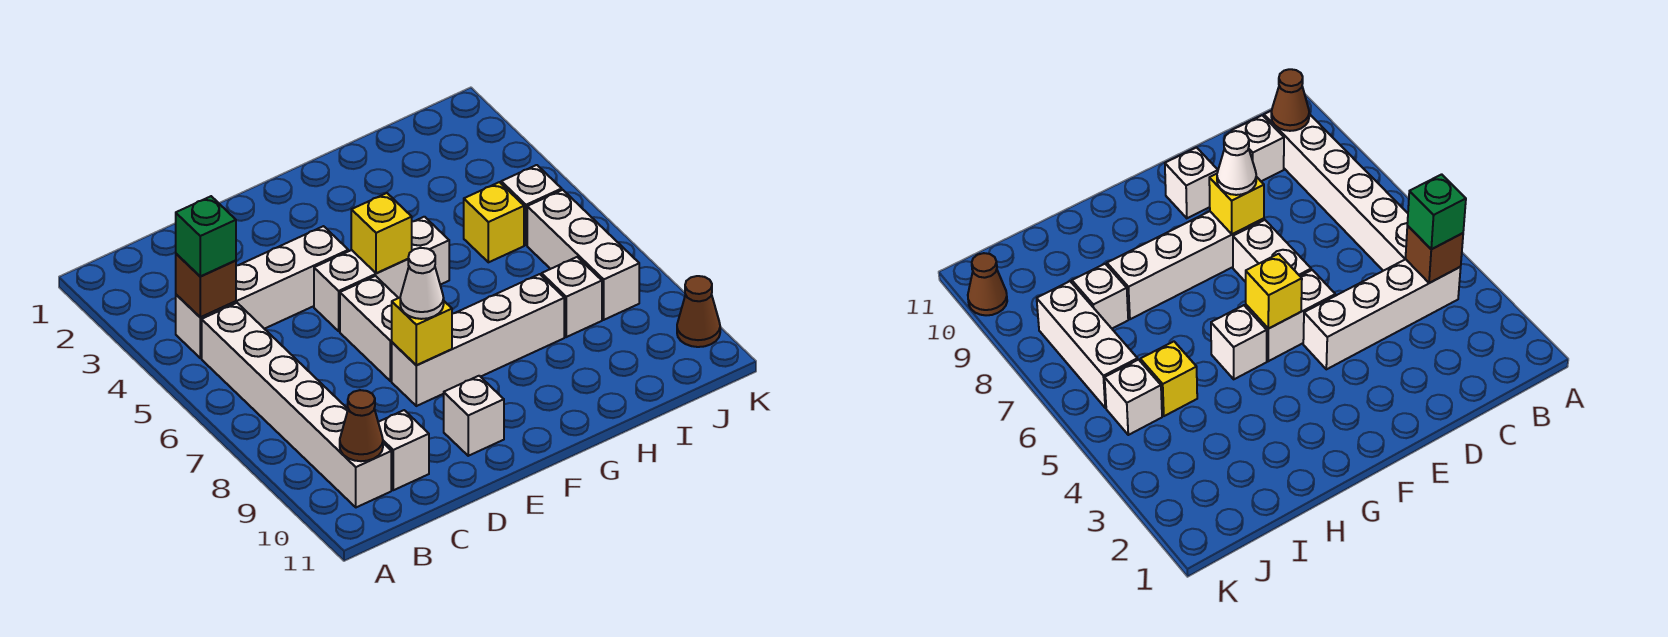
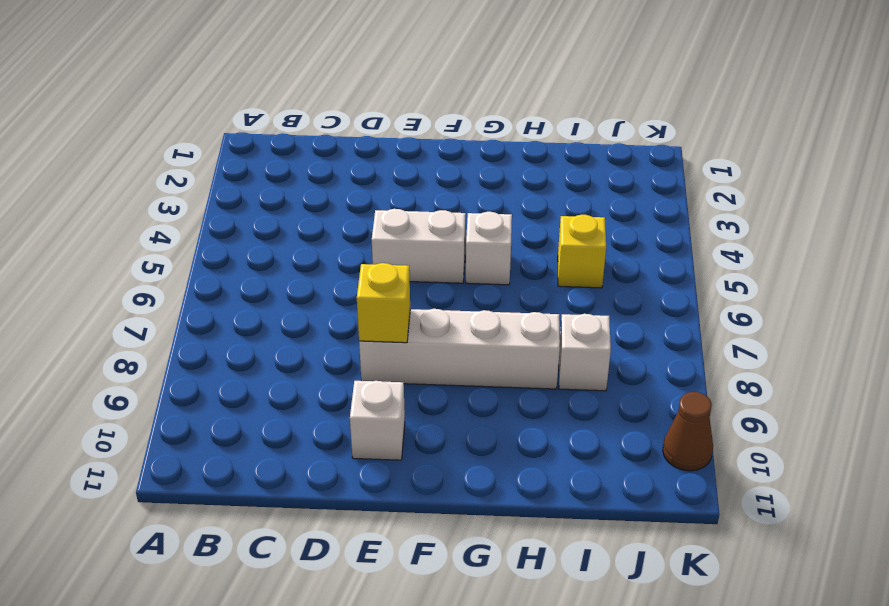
none -> white 1x4 brick [176,226,348,358]
none -> white 1x6 brick [202,303,391,507]
none -> white 1x1 brick [378,410,429,490]

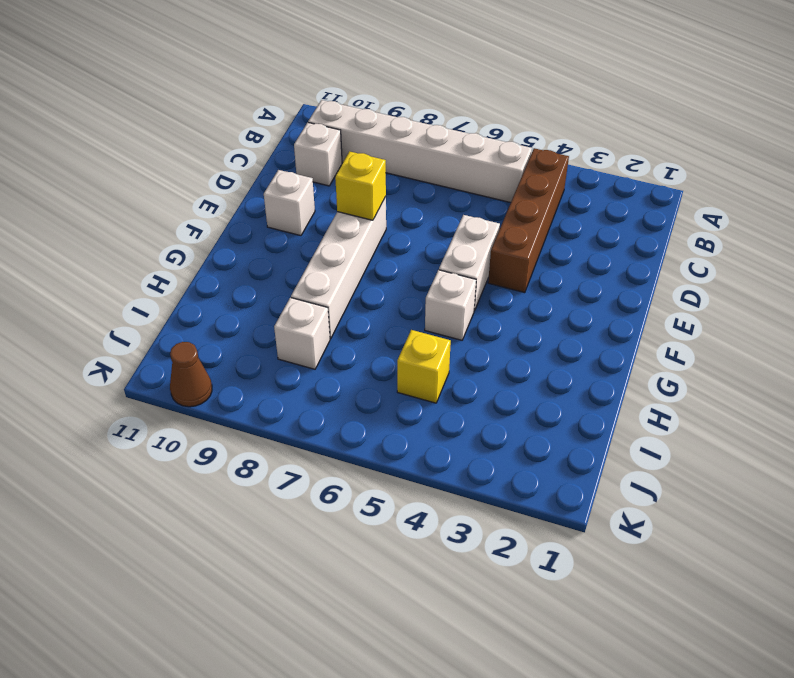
brown 1x4 brick [488,148,569,293] -> white 1x4 brick [176,226,348,358]
none -> white 1x2 brick [340,276,398,381]
none -> white 1x1 brick [501,165,562,245]
none -> white 1x3 brick [527,190,639,320]

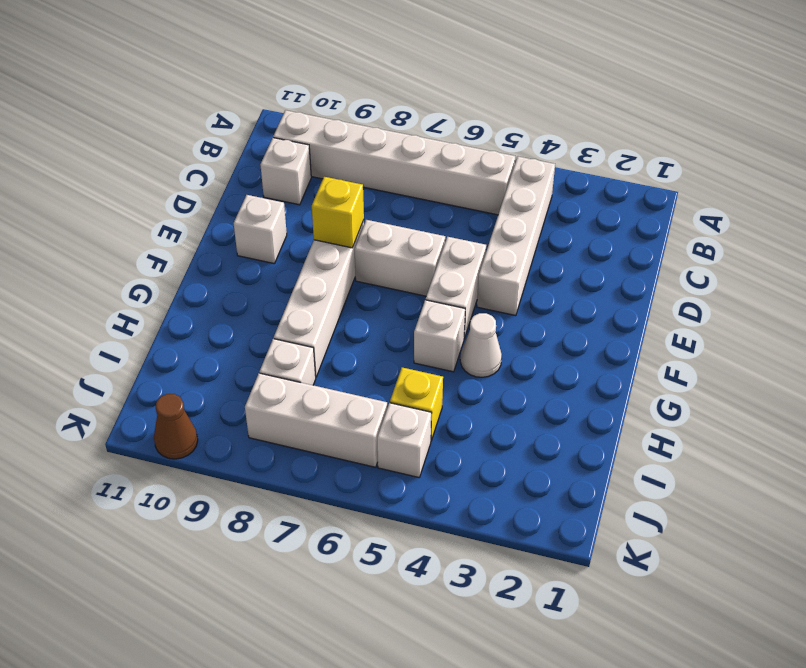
white 1x1 cone [460,313,502,377] -> white 1x1 cone moved to [400,248,444,319]
none -> brown 1x1 brick [176,254,236,317]
none -> brown 1x1 cone [340,390,383,461]
none -> yellow 1x1 brick [351,193,412,273]

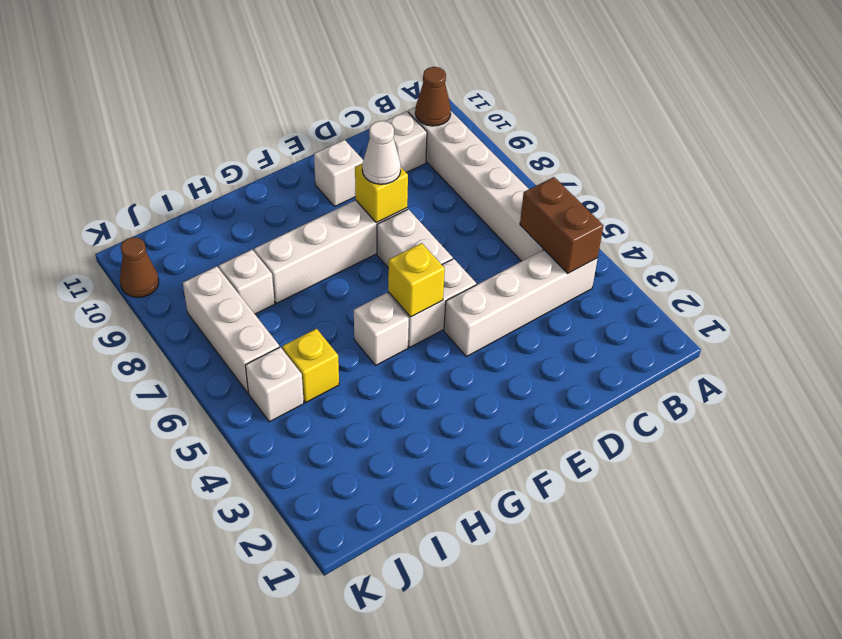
brown 1x2 brick [520,177,603,273] -> brown 1x1 brick [176,254,236,317]
none -> green 1x1 brick [176,196,236,277]

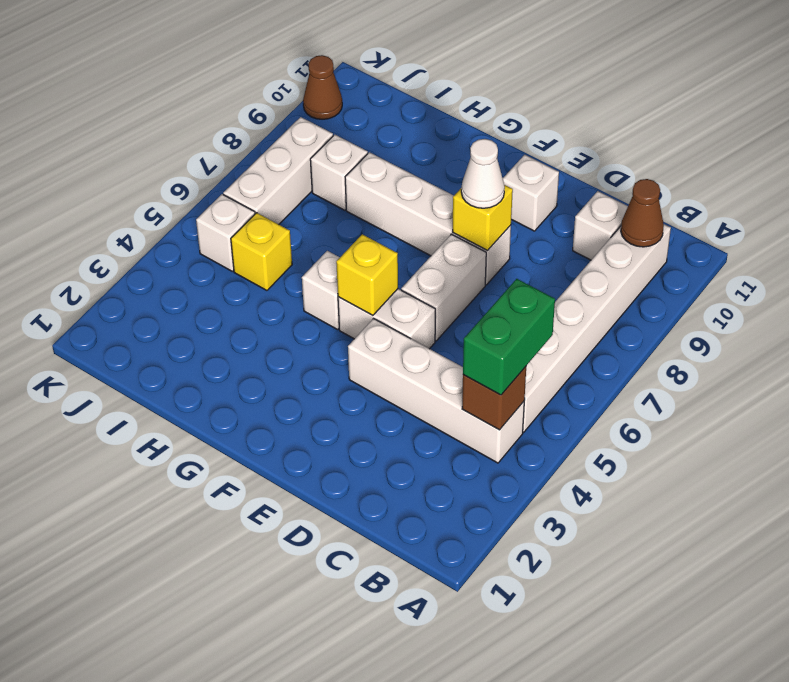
green 1x2 brick [463,279,555,395] -> green 1x1 brick [176,196,236,277]

